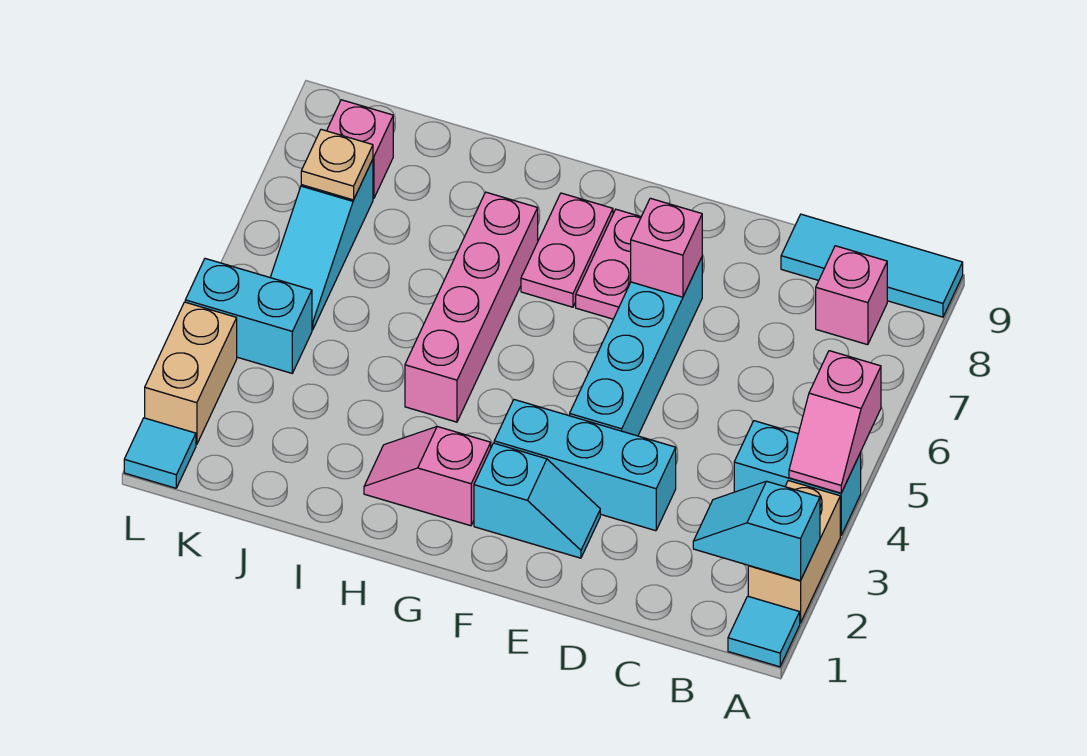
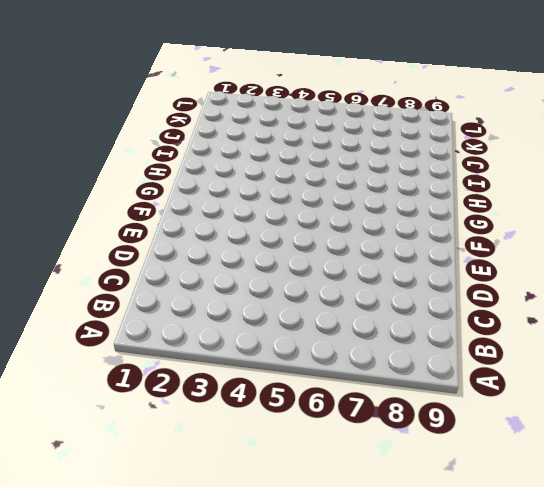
none -> cyan 1x1 tile [728,596,800,667]
none -> tan 1x2 brick [748,481,840,623]
none -> cyan 1x2 brick [734,421,861,536]

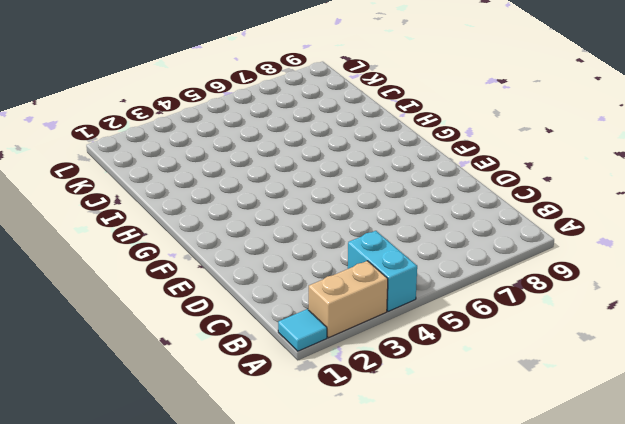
none -> cyan 1x3 tile [781,214,963,317]
none -> pink 1x1 brick [816,246,887,345]
none -> cyan 1x3 brick [494,400,676,531]

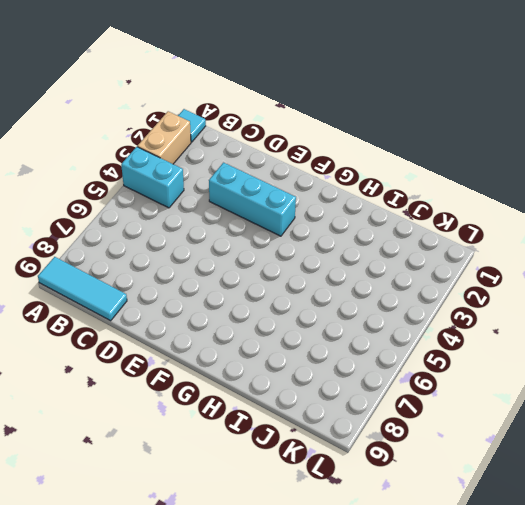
none -> pink 1x1 brick [816,246,887,345]
none -> cyan 1x2 slope [474,443,600,558]
none -> cyan 1x4 brick [570,257,702,436]

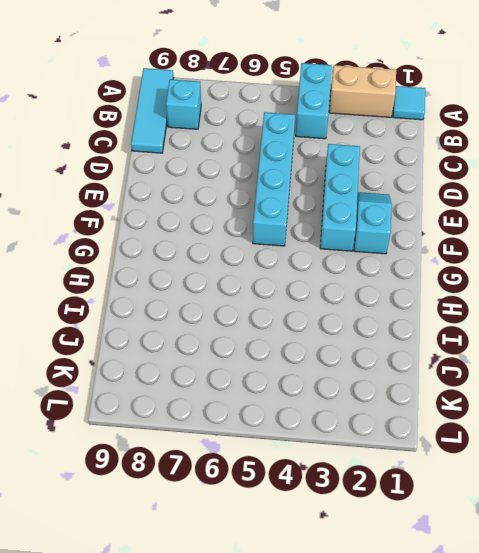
cyan 1x1 brick [166,79,201,129] -> pink 1x1 brick [816,246,887,345]
cyan 1x4 brick [253,112,295,246] -> cyan 1x4 brick turned to [570,257,702,436]
none -> pink 1x2 plate [576,209,641,319]
none -> pink 1x2 slope [364,427,491,526]
none -> pink 1x2 plate [521,193,613,307]

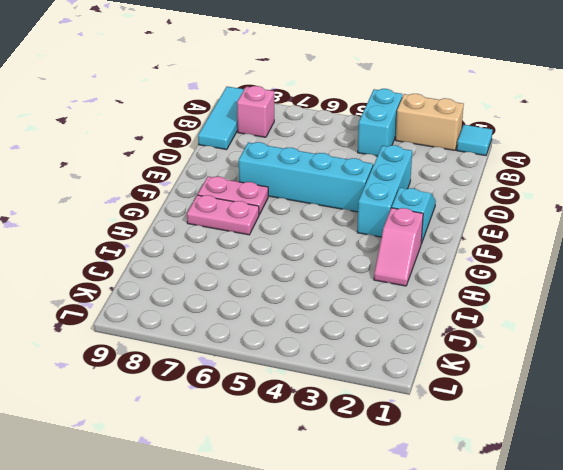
none -> pink 1x4 brick [405,192,538,422]
none -> cyan 1x2 brick [185,259,312,373]
none -> cyan 1x3 slope [270,160,373,330]

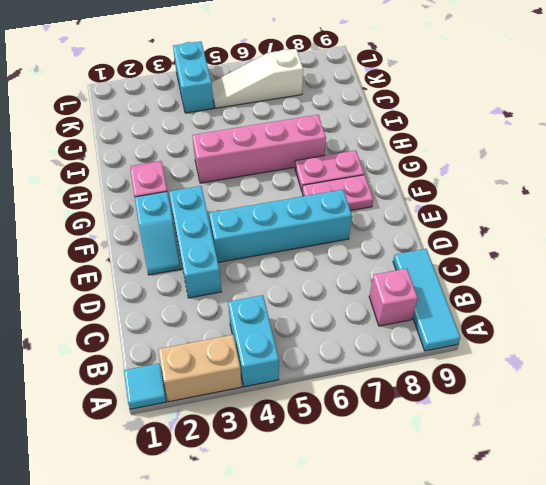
white 1x3 slope [211,49,303,108] -> cyan 1x3 slope [270,160,373,330]
none -> pink 1x1 brick [327,100,393,199]
none -> cyan 1x1 tile [124,418,196,488]
none -> tan 1x2 brick [145,302,237,445]

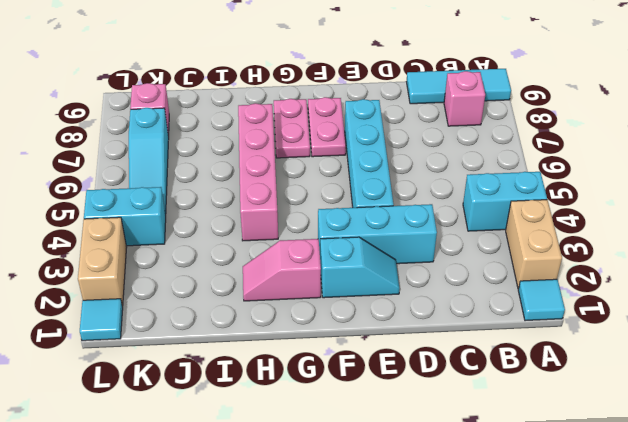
none -> cyan 1x2 slope [693,481,820,581]
none -> pink 1x2 slope [789,351,881,493]
none -> pink 1x1 brick [631,198,702,297]

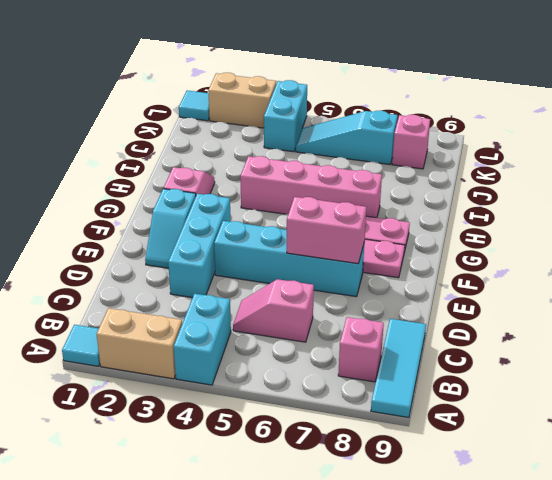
pink 1x2 slope [233,279,314,342] -> pink 1x2 slope moved to [789,351,881,493]
pink 1x2 brick [287,197,366,264] -> pink 1x1 brick [631,198,702,297]
none -> cyan 1x2 slope [693,481,820,581]
none -> tan 1x1 plate [301,129,373,200]

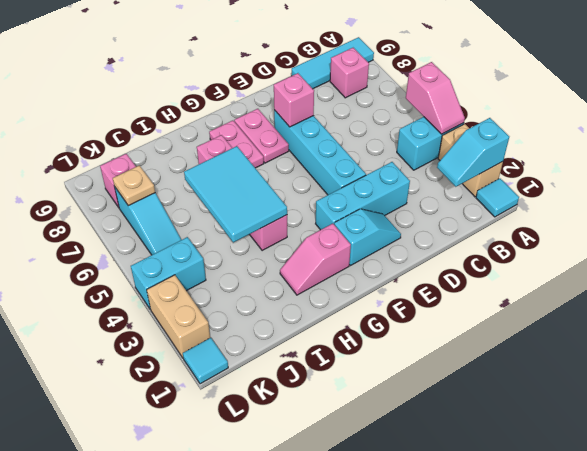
cyan 2x3 tile [184,146,287,242] -> none

